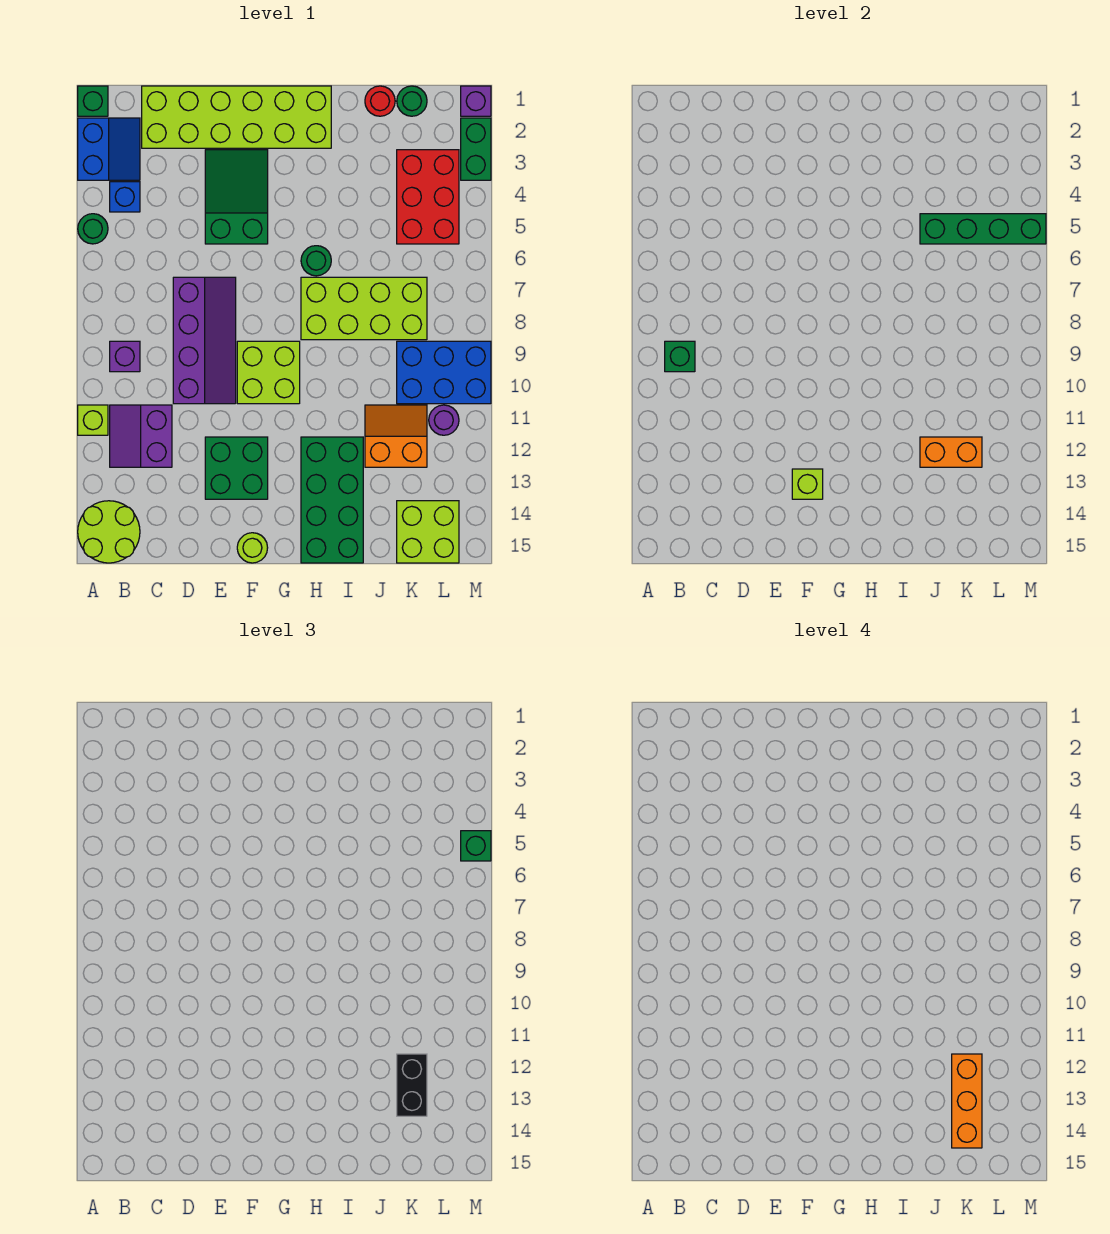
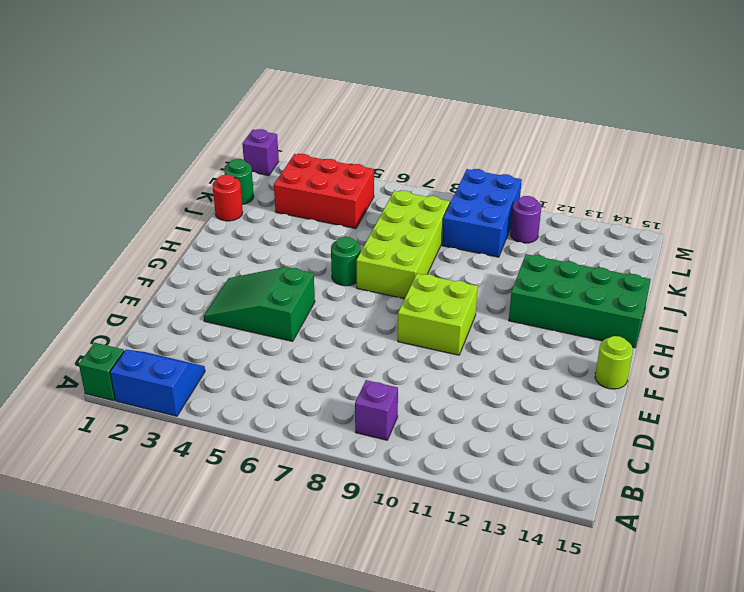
none -> green 1x1 round brick [78,214,108,244]
none -> lime 1x1 brick [78,405,108,435]
none -> lime 2x2 round brick [78,501,140,563]
none -> blue 1x1 brick [110,182,140,212]

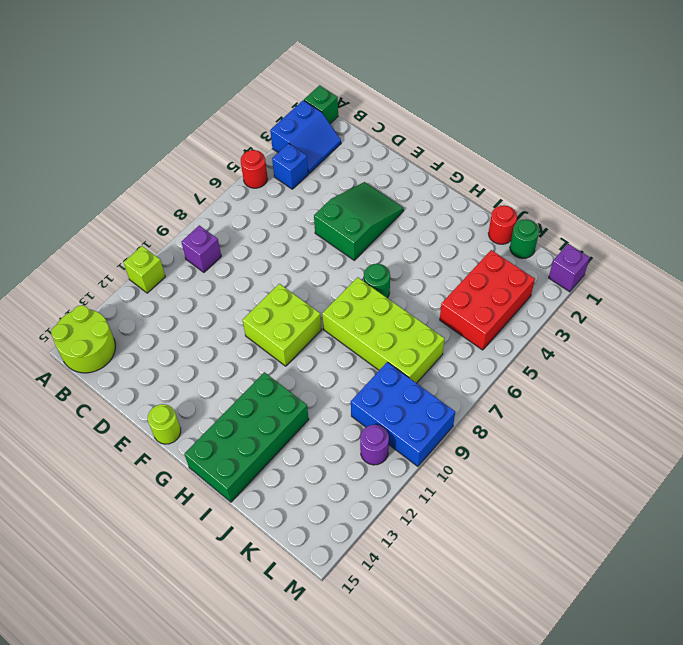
red 1x1 round brick [241,150,268,188] -> green 1x1 round brick [78,214,108,244]
none -> purple 2x2 slope [110,405,172,467]
none -> lime 2x6 brick [142,86,331,148]
none -> purple 2x4 slope [173,277,236,404]
none -> green 2x2 brick [205,437,268,499]

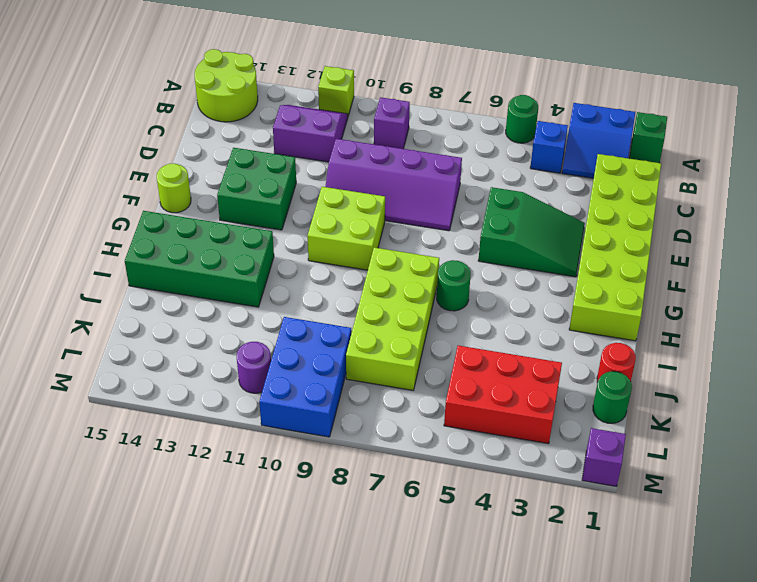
none -> orange 2x2 slope [365,405,427,467]
none -> lime 2x2 brick [397,501,459,563]
none -> green 1x2 brick [461,118,491,180]
none -> green 1x1 brick [665,341,695,372]

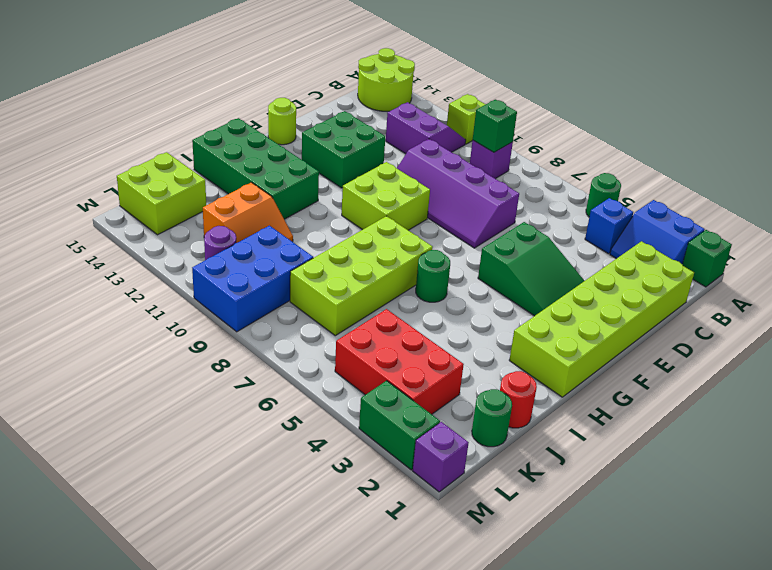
none -> lime 1x1 brick [792,469,823,499]
none -> green 1x4 brick [920,214,1046,244]
none -> orange 1x2 brick [920,437,982,467]
none -> black 1x2 brick [397,1054,427,1116]

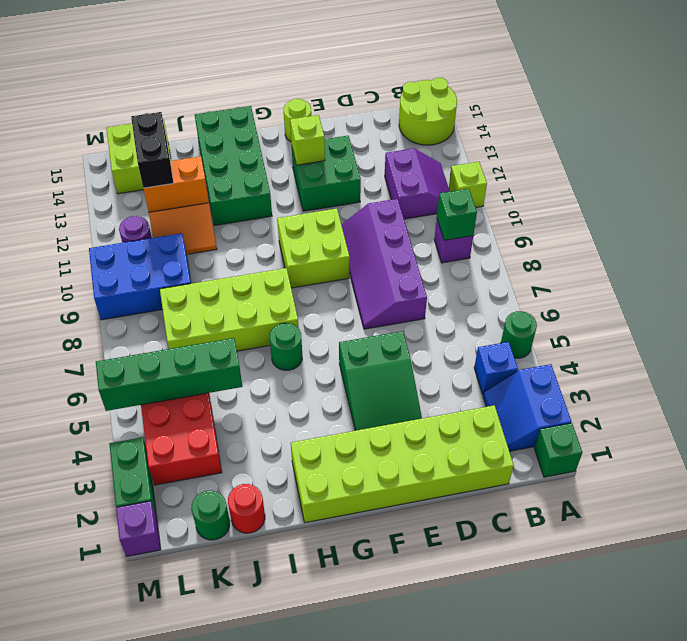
none -> green 1x1 brick [461,831,491,861]
none -> orange 1x3 brick [952,1054,982,1148]

